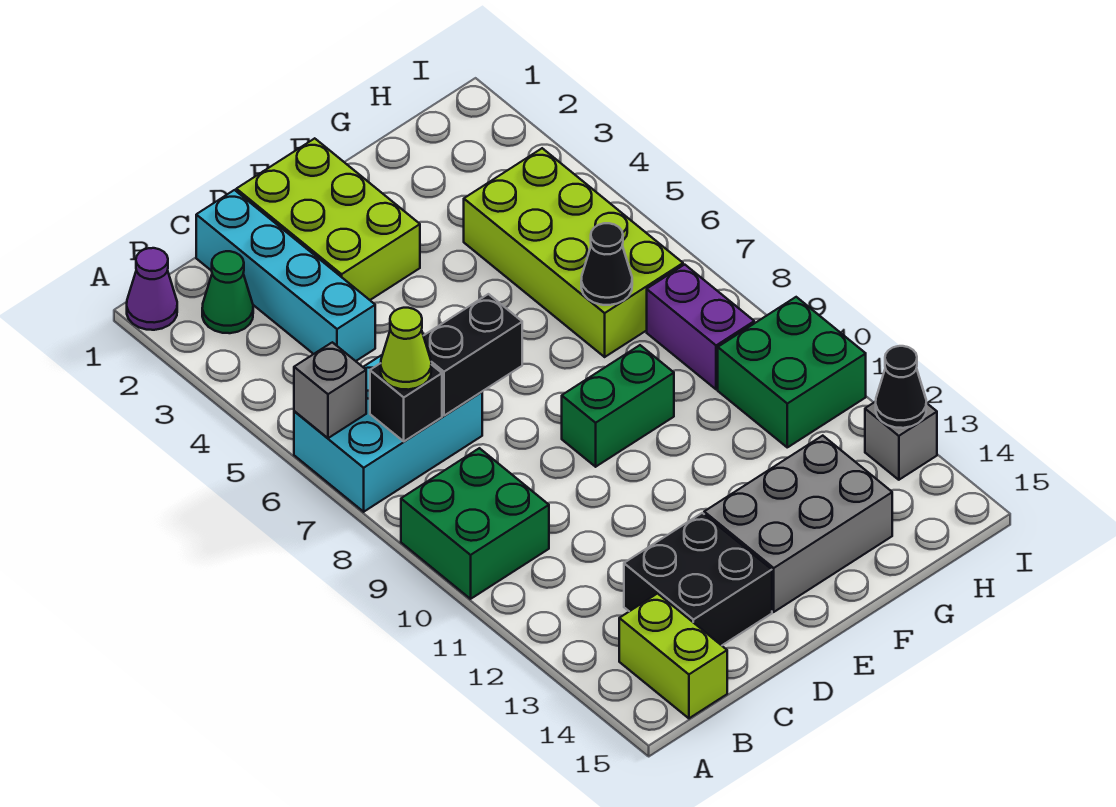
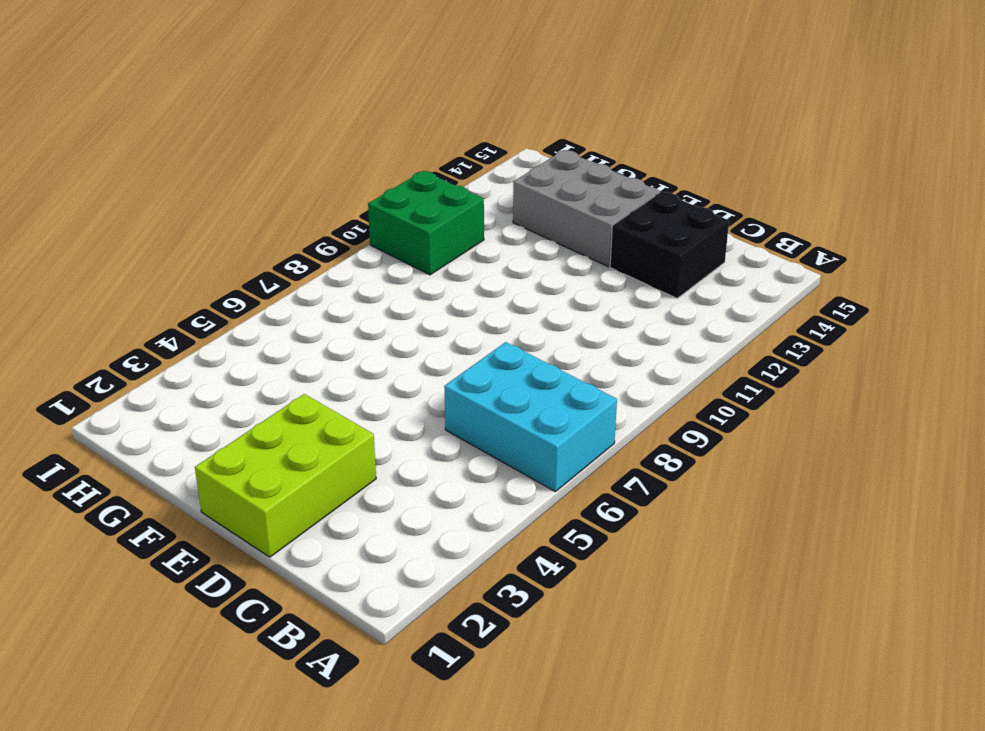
none -> purple 1x1 cone [127,248,177,330]
none -> green 2x2 brick [401,448,549,599]
none -> green 1x1 cone [202,251,253,333]

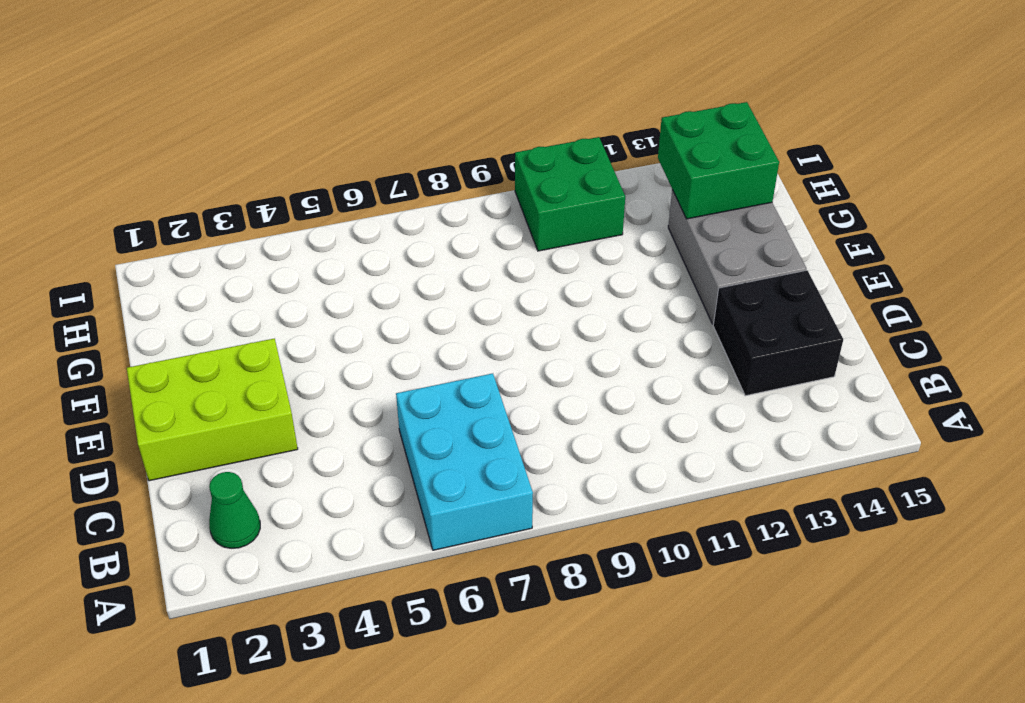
green 2x2 brick [658,102,779,219] -> green 2x2 brick moved to [401,448,549,599]
none -> purple 1x1 cone [127,248,177,330]
none -> lime 1x2 brick [619,594,727,718]
none -> cyan 1x4 brick [196,190,375,361]

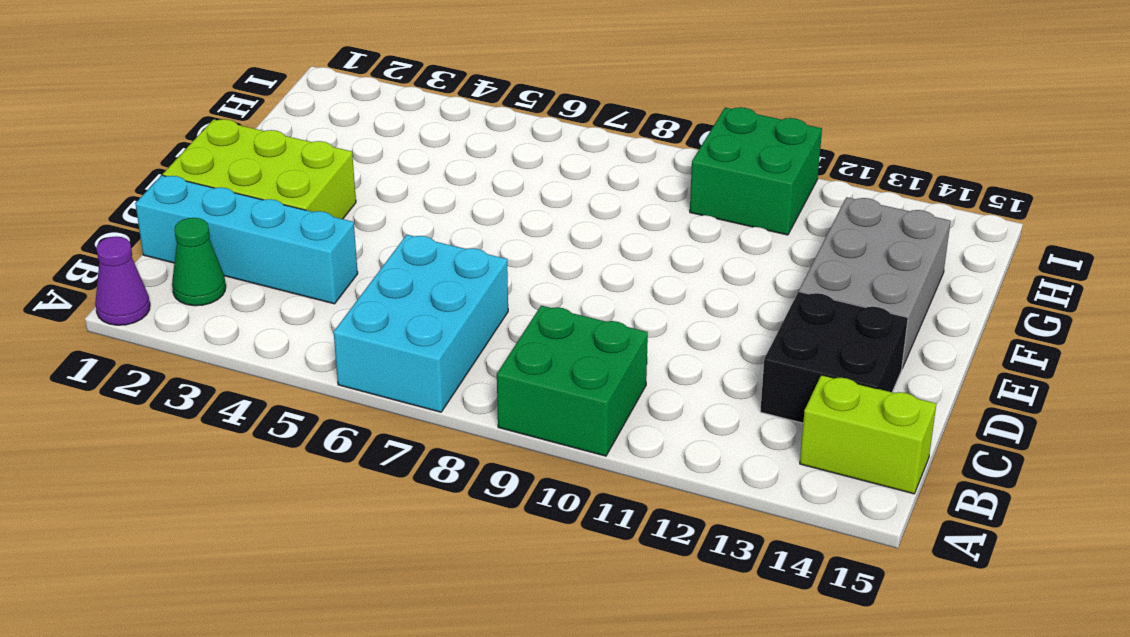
none -> green 1x2 brick [562,345,674,467]
none -> lime 2x4 brick [464,148,683,357]
none -> purple 1x2 brick [647,265,754,389]

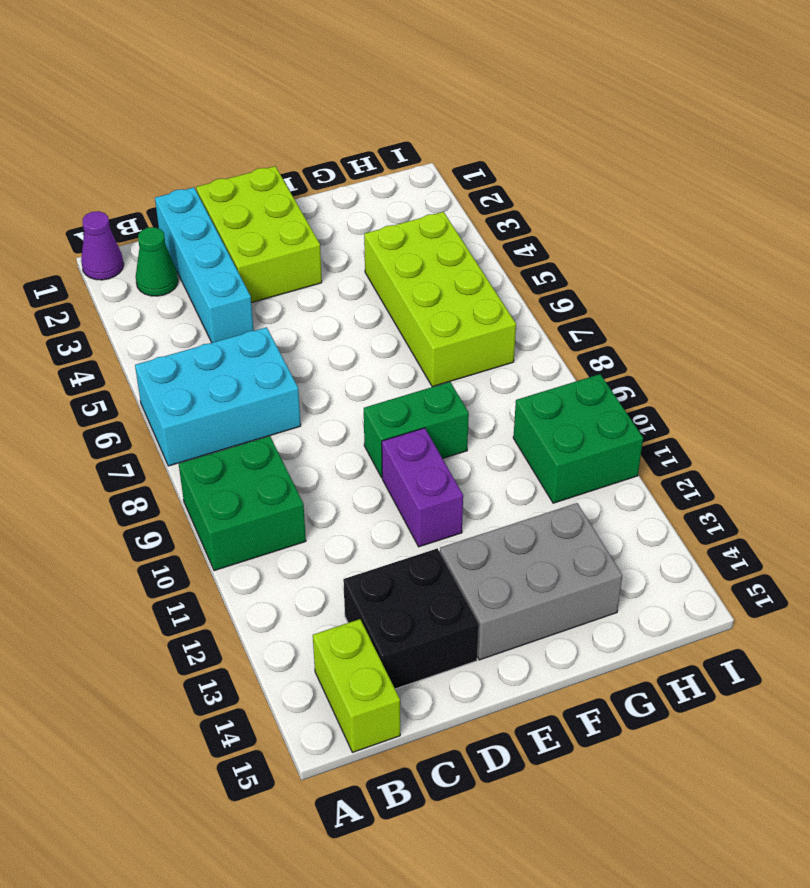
purple 1x2 brick [382,428,463,547] -> purple 1x2 brick moved to [647,265,754,389]
none -> grey 1x1 brick [865,402,937,480]
none -> grey 1x1 brick [294,342,366,438]
none -> black 1x1 brick [370,363,442,441]

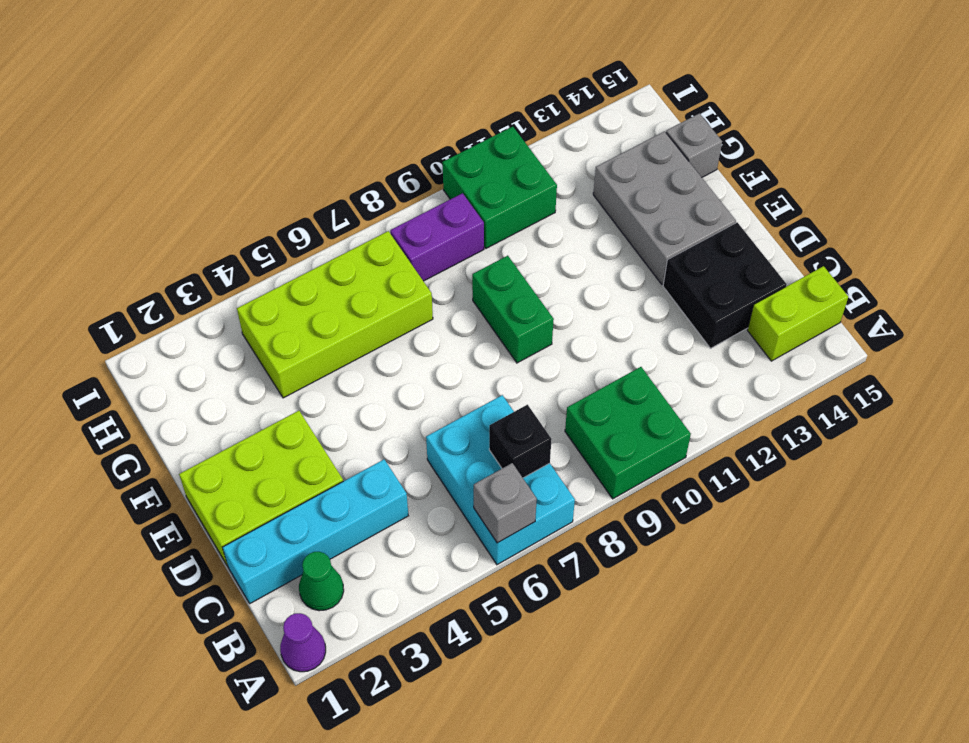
grey 1x1 brick [666,113,722,177] -> grey 1x1 brick moved to [865,402,937,480]
none -> black 1x2 brick [424,294,522,416]
none -> black 1x1 cone [581,223,632,305]
none -> black 1x1 cone [876,346,926,428]

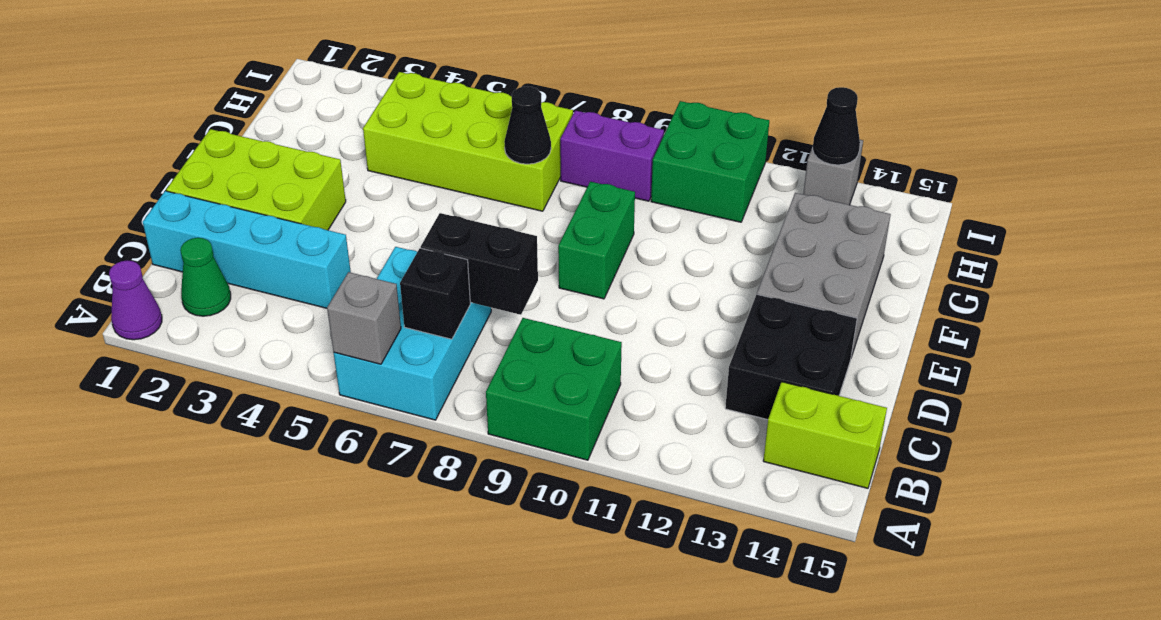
black 1x2 brick [421,213,538,315] -> black 1x2 brick turned to [424,294,522,416]
none -> lime 1x1 cone [381,308,431,390]

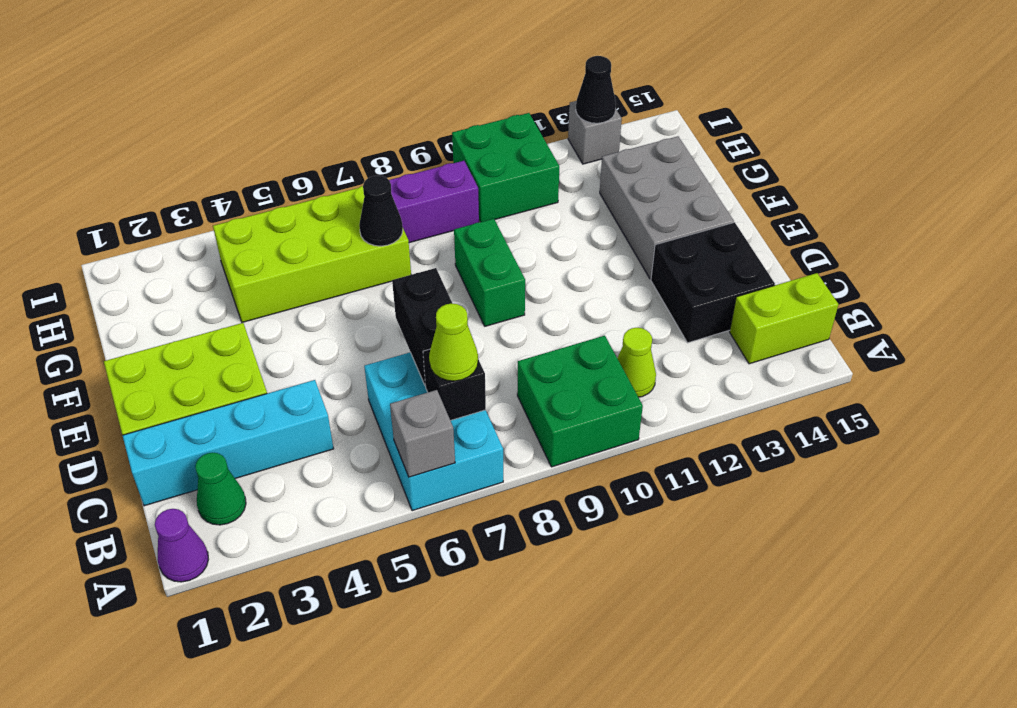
lime 1x1 cone [617,328,656,397] -> none

